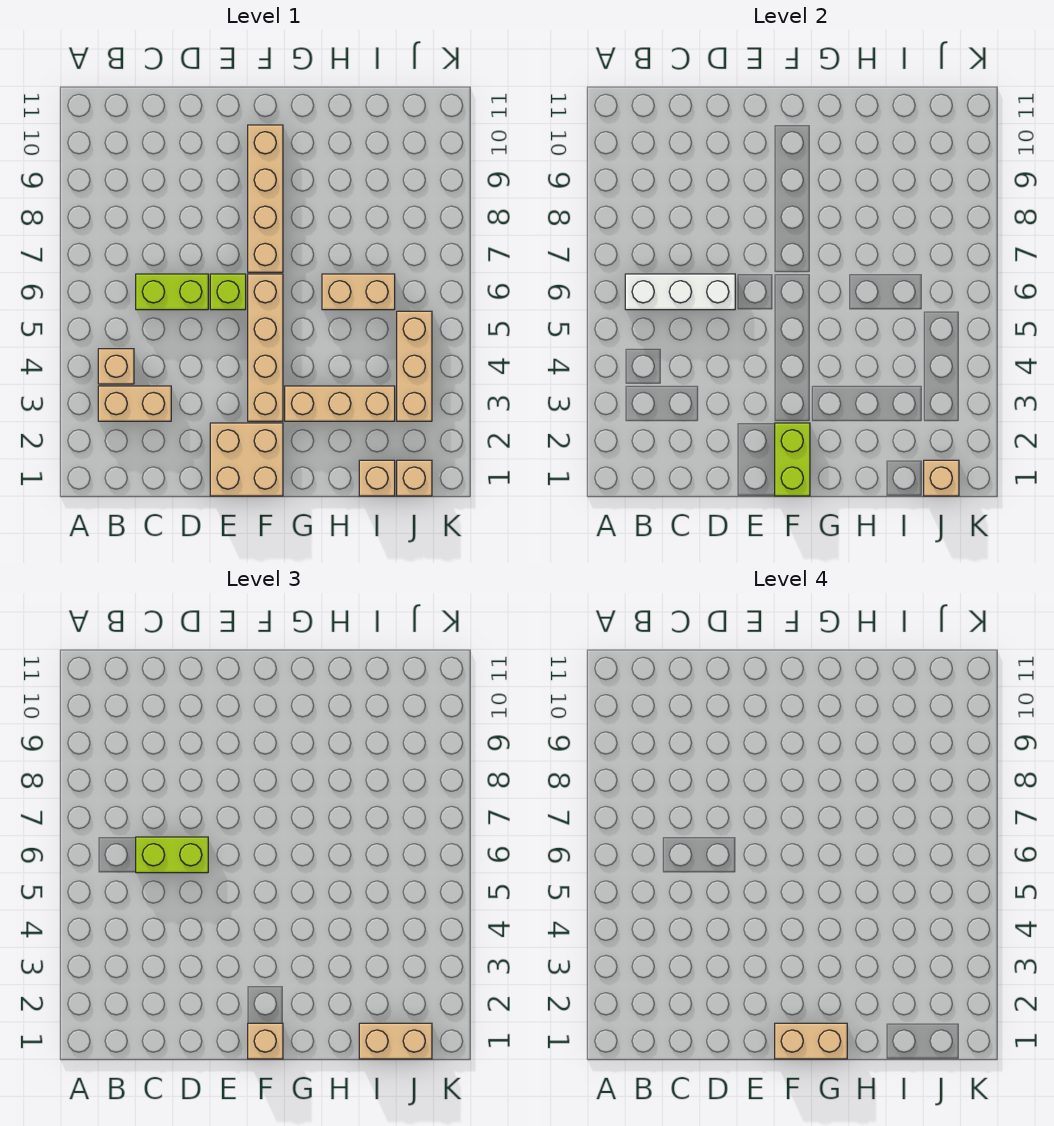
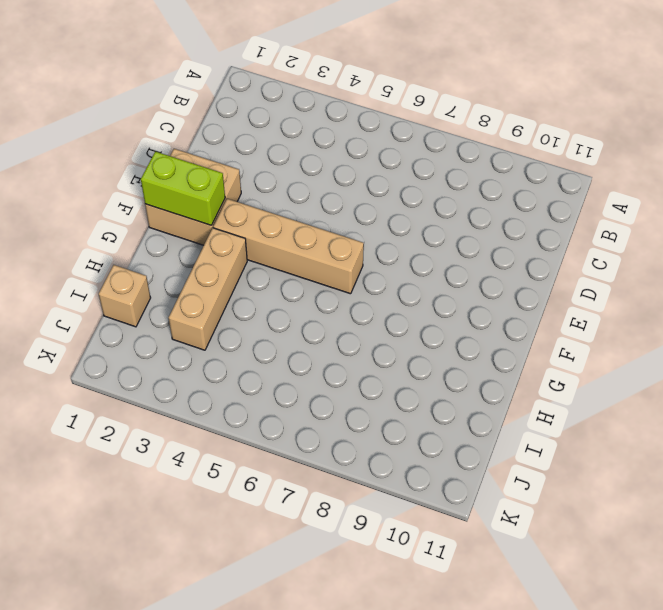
none -> tan 1x2 brick [98,386,171,421]
none -> tan 1x1 brick [98,349,134,384]
none -> lime 1x2 brick [136,274,208,310]

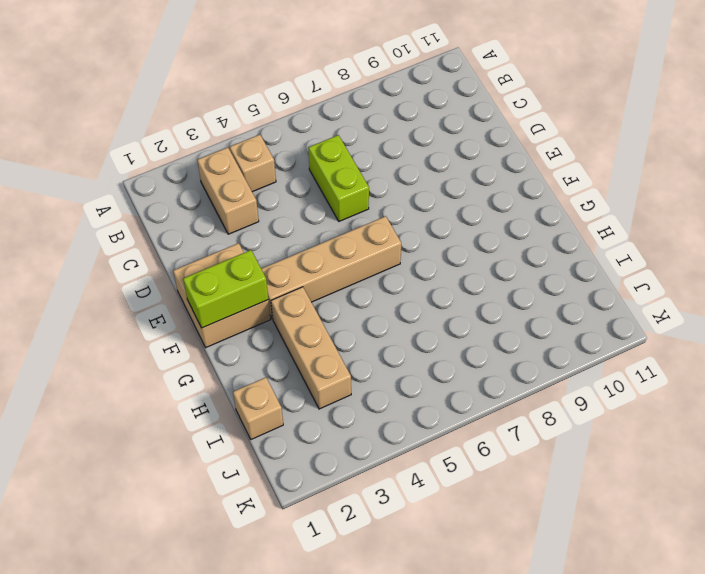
none -> lime 1x1 brick [210,274,246,310]
none -> tan 1x4 brick [248,125,283,272]
none -> tan 1x2 brick [322,274,395,310]

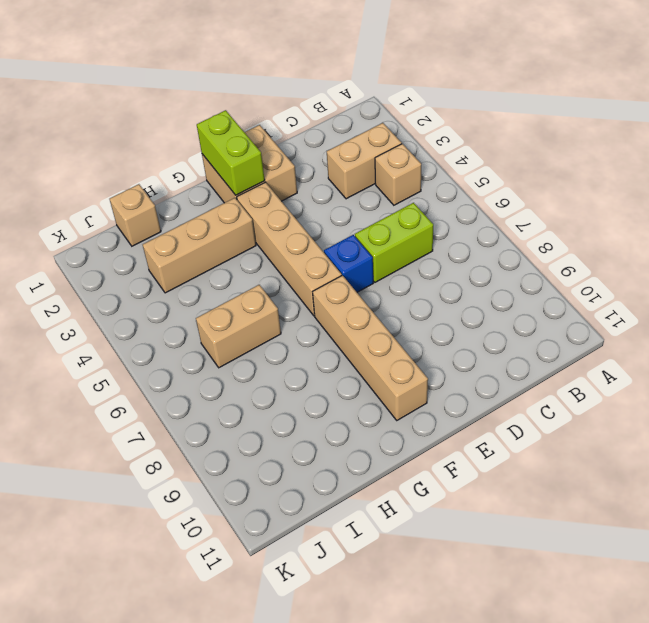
blue 1x1 brick [324,235,373,292] -> lime 1x1 brick [210,274,246,310]
none -> tan 1x1 brick [397,460,432,496]
none -> tan 1x3 brick [397,311,432,421]
none -> white 1x3 brick [625,274,735,310]

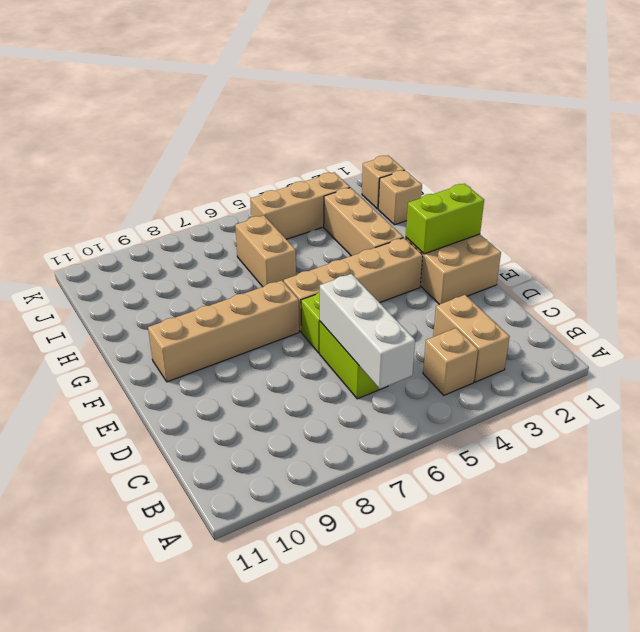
none -> tan 1x1 brick [924,460,959,496]
none -> lime 1x2 brick [136,837,208,873]
none -> tan 1x1 brick [248,1023,283,1059]

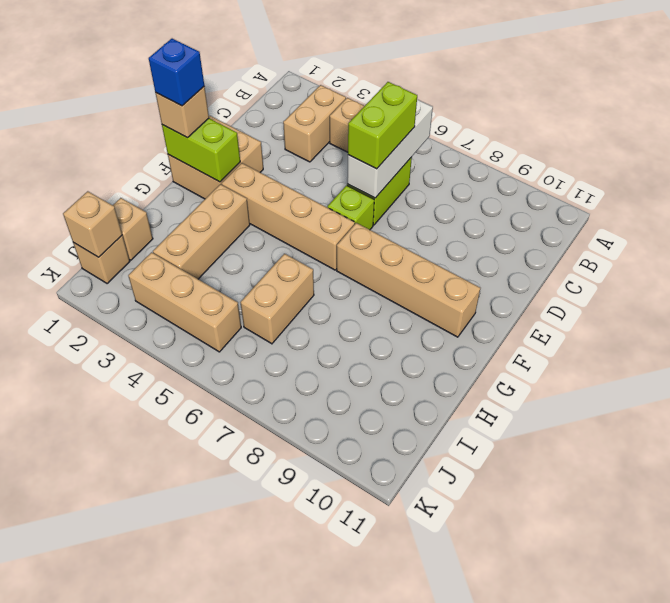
blue 1x1 brick [149,39,204,106] -> tan 1x2 brick [775,1023,847,1059]
none -> tan 1x2 brick [359,1023,432,1059]

